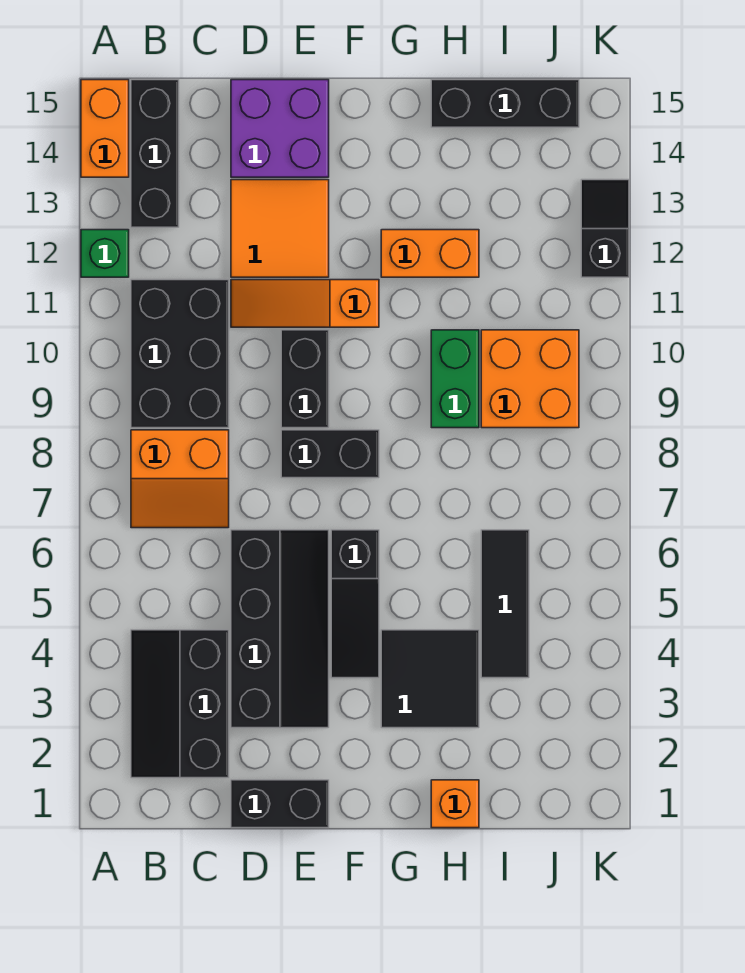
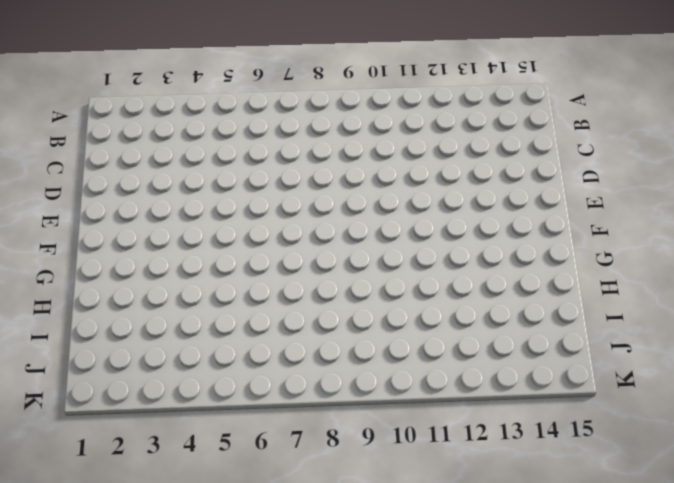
none -> green 1x1 brick [81,230,129,277]
none -> orange 1x2 brick [81,80,129,177]
none -> black 2x3 slope [131,630,229,778]

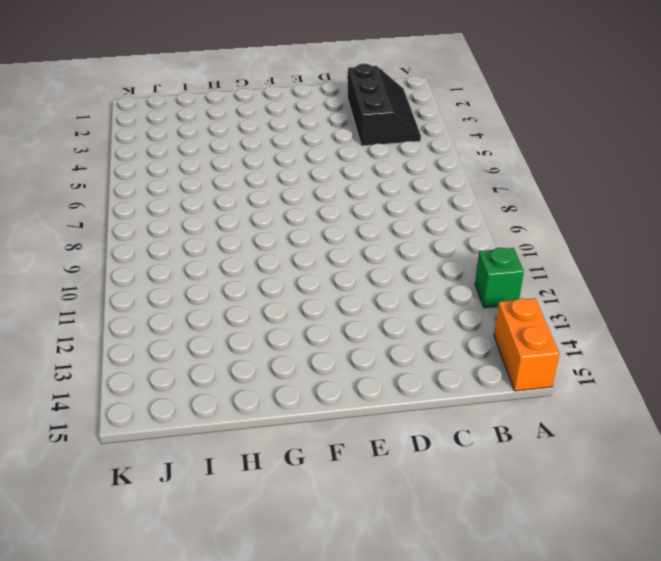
none -> orange 2x2 slope [131,430,229,528]
none -> black 2x3 brick [131,280,229,428]
none -> black 1x3 brick [131,80,179,227]

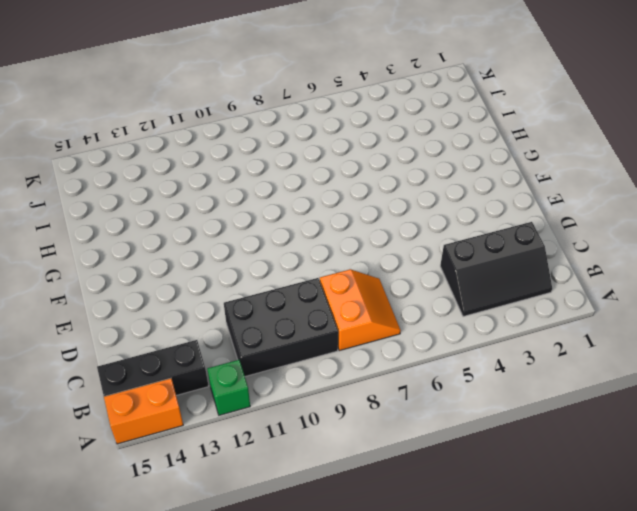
none -> black 1x2 brick [231,780,329,828]
none -> black 2x4 slope [231,530,329,728]
none -> orange 1x3 slope [231,280,379,327]

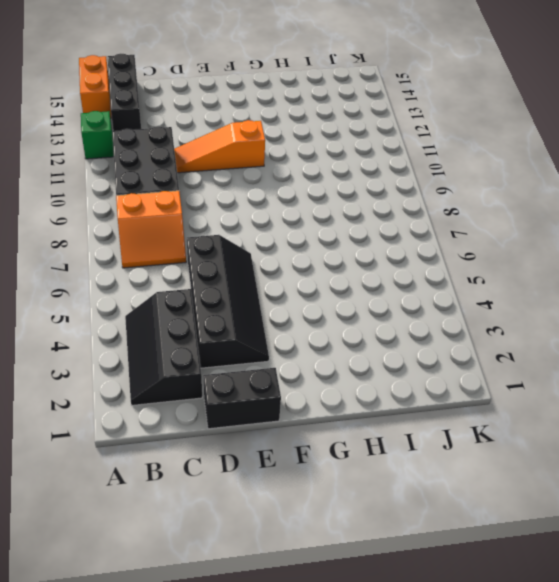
none -> orange 2x2 tile [231,180,329,277]
none -> purple 2x2 brick [231,80,329,177]
none -> black 1x2 brick [281,430,379,478]

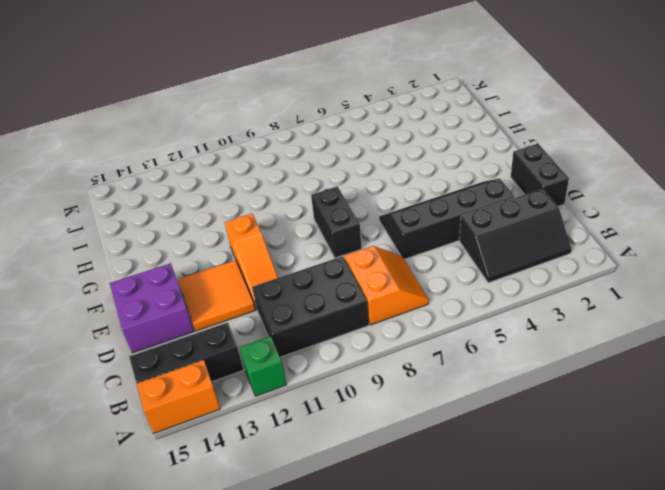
none -> black 1x2 brick [281,330,329,428]
none -> black 1x3 slope [331,530,379,678]
none -> black 2x2 tile [381,630,479,728]

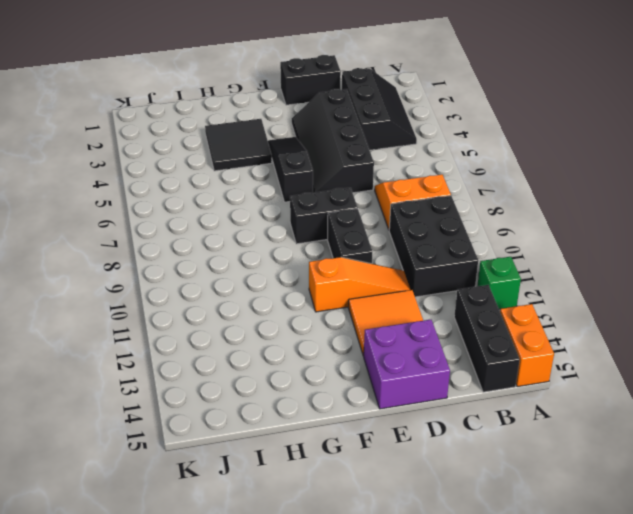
none -> orange 1x2 brick [381,230,479,277]
none -> orange 1x1 brick [431,780,479,828]
none -> green 1x2 brick [431,330,479,428]

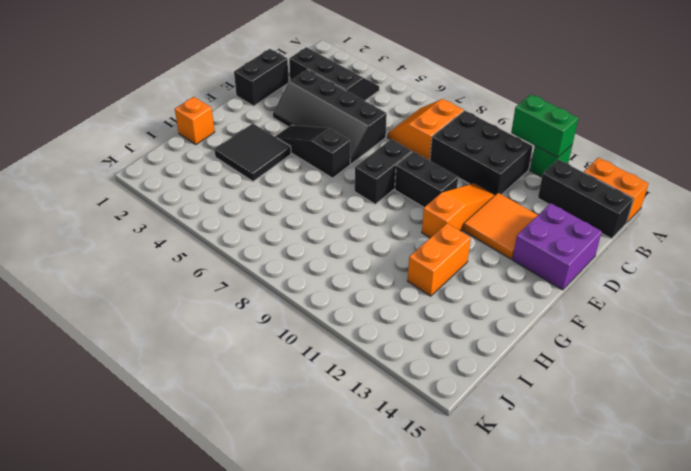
green 1x2 brick [511,94,578,158] -> green 1x2 brick moved to [431,330,479,428]
none -> black 1x3 brick [431,80,579,127]
none -> black 1x3 tile [481,530,529,678]
none -> orange 2x2 brick [481,330,579,428]

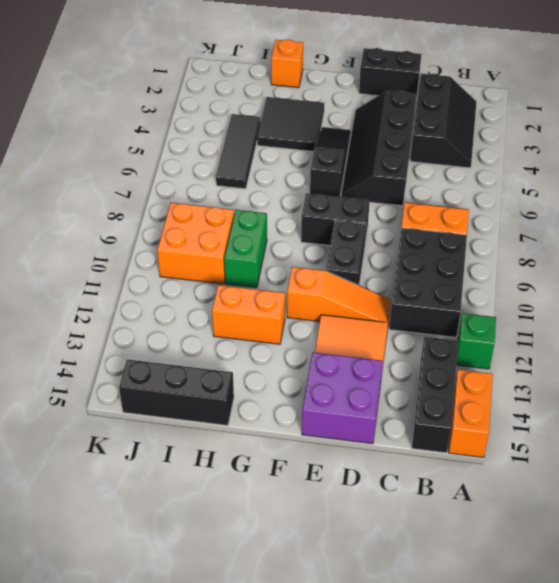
none -> black 1x2 slope [581,180,629,277]

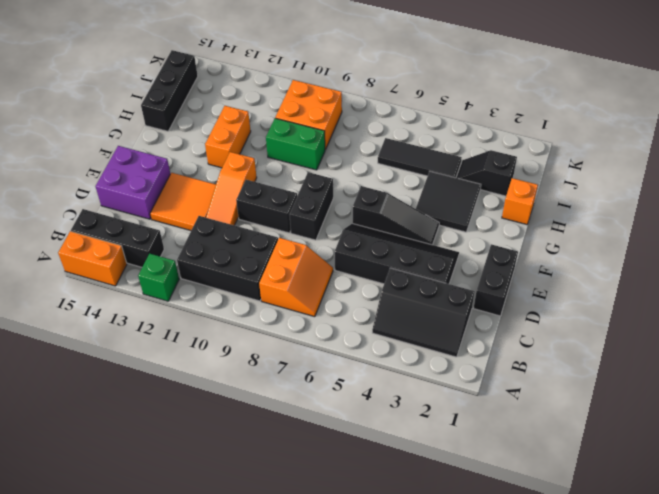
black 1x2 slope [457,150,517,196] -> black 1x2 slope moved to [581,180,629,277]

